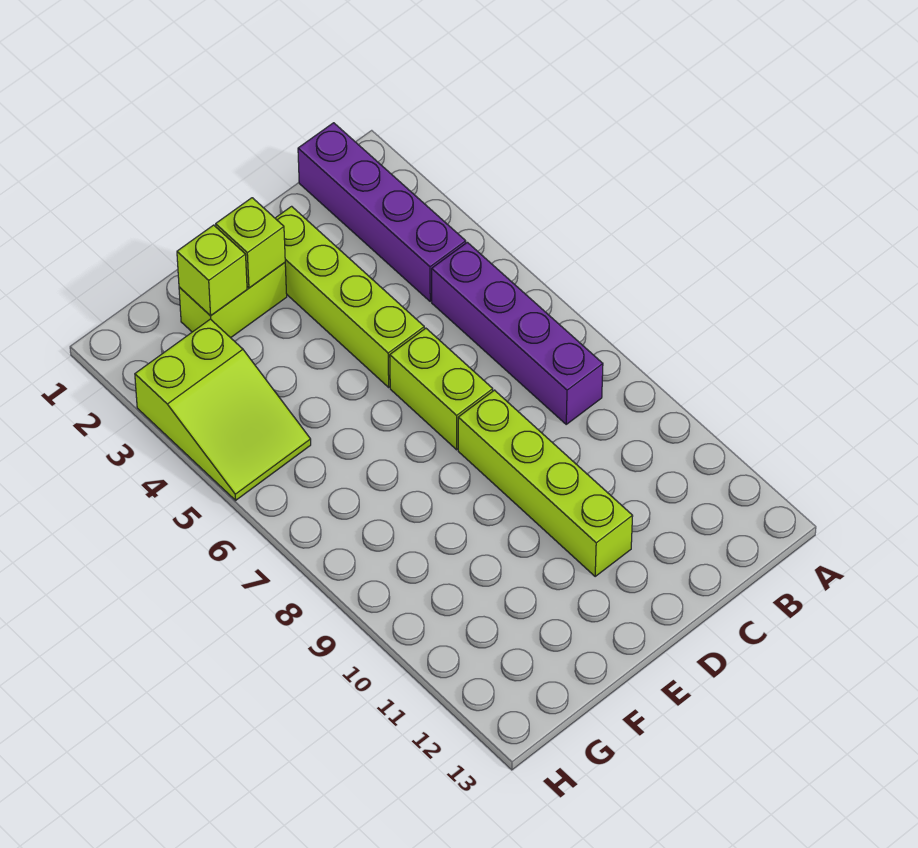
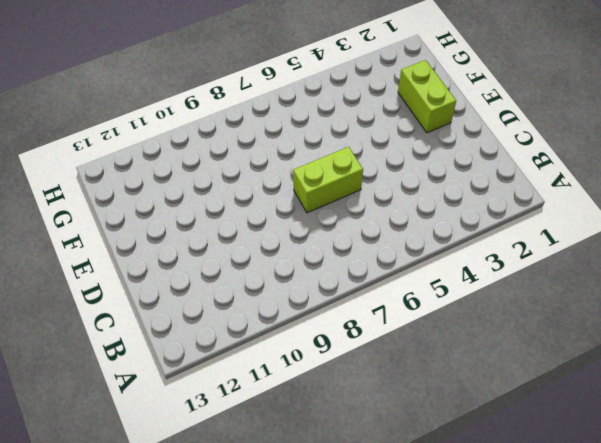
none -> purple 1x4 brick [298,123,466,301]
none -> purple 1x4 brick [432,242,603,424]

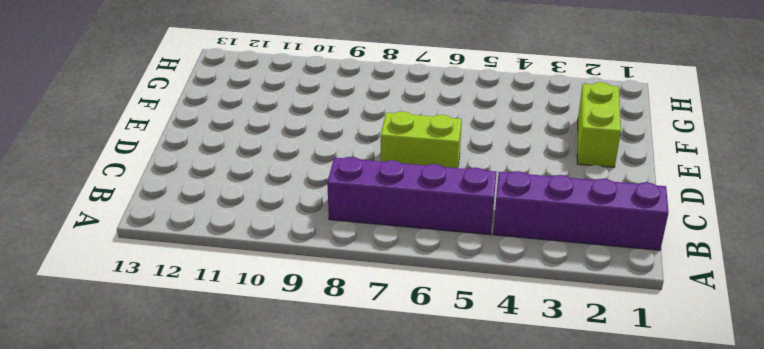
none -> lime 1x4 brick [275,206,424,387]
none -> lime 1x4 brick [458,390,633,576]

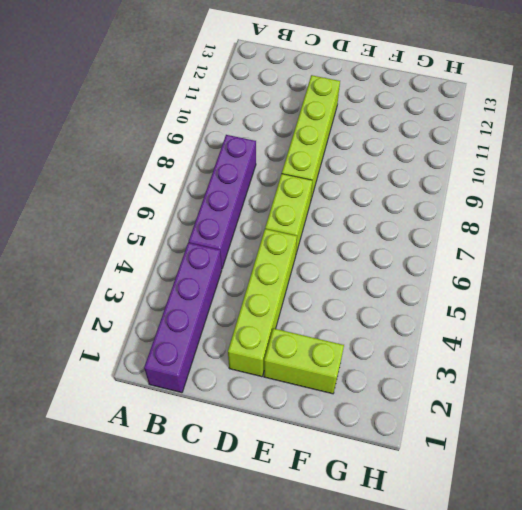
none -> lime 2x3 slope [135,319,311,500]
none -> lime 1x1 brick [216,198,285,288]

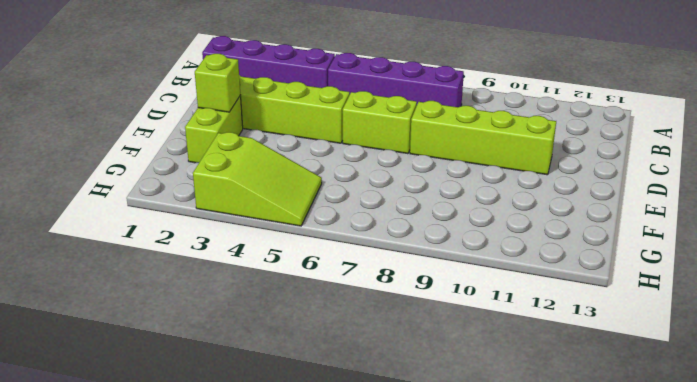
none -> lime 1x1 brick [177,225,247,315]

